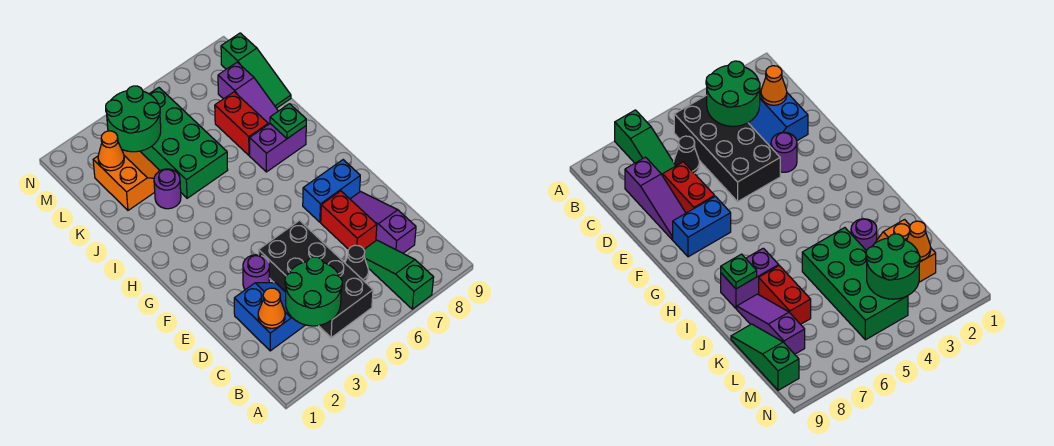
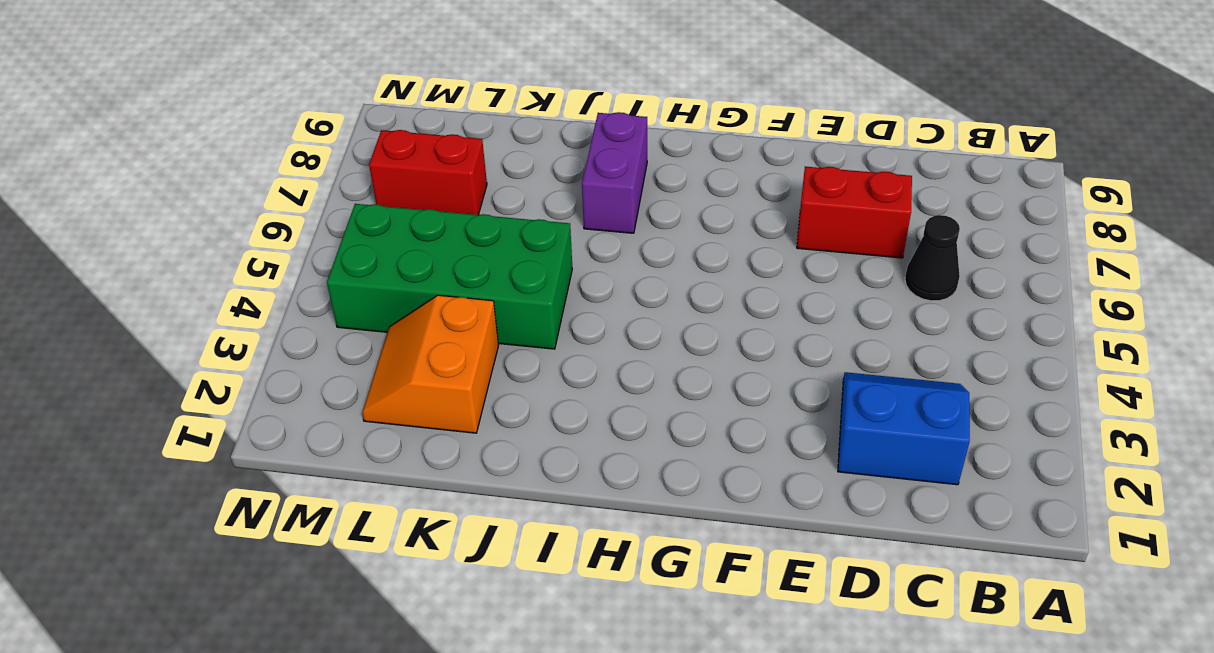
orange 2x2 slope [362,295,499,433] -> orange 2x2 slope turned to [93,150,160,210]
red 1x2 brick [369,130,487,215] -> red 1x2 brick moved to [215,92,268,155]
none -> green 1x3 slope [364,240,434,309]
none -> black 2x4 brick [259,220,373,338]
none -> purple 1x3 slope [350,192,416,253]

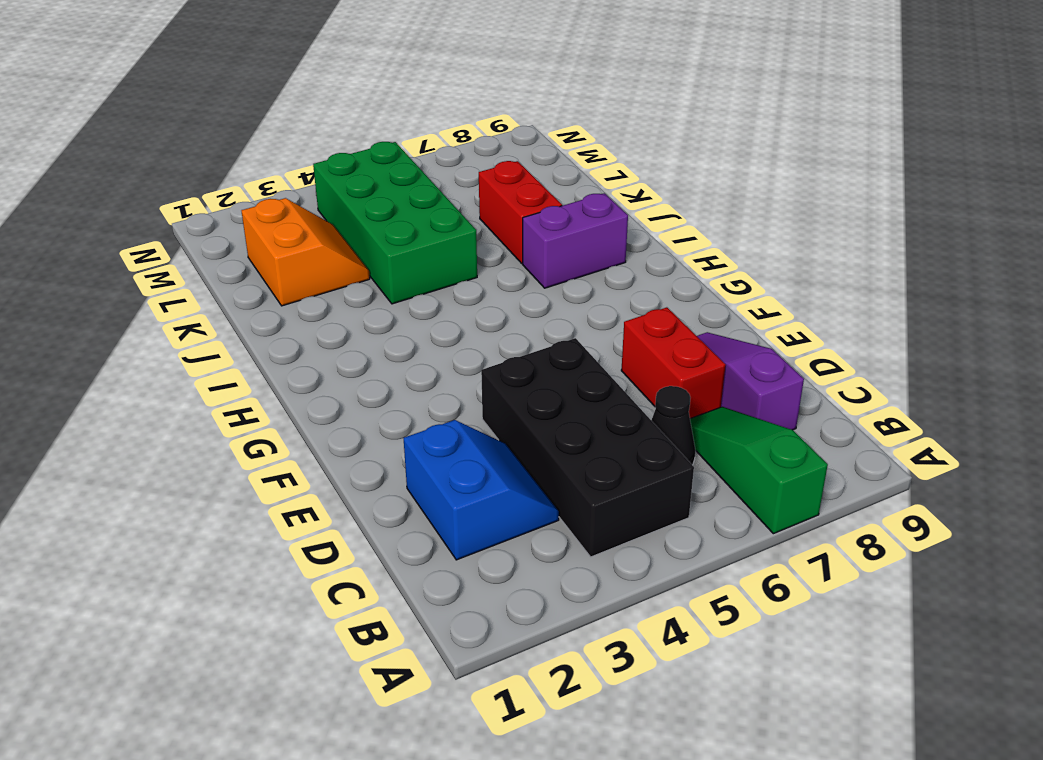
none -> purple 1x1 round brick [243,255,269,290]
none -> blue 1x2 brick [303,160,360,222]
none -> purple 1x1 round brick [154,169,181,209]

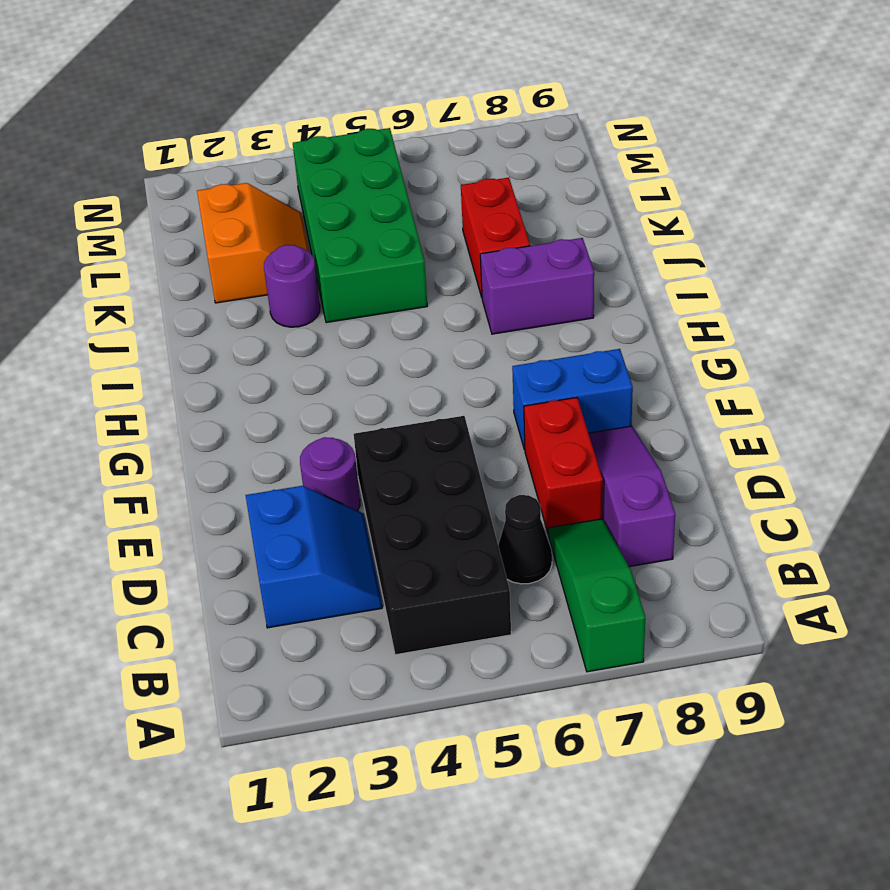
none -> purple 1x3 slope [218,62,278,124]
none -> green 1x3 slope [221,33,291,108]
none -> green 2x2 round brick [285,257,342,326]

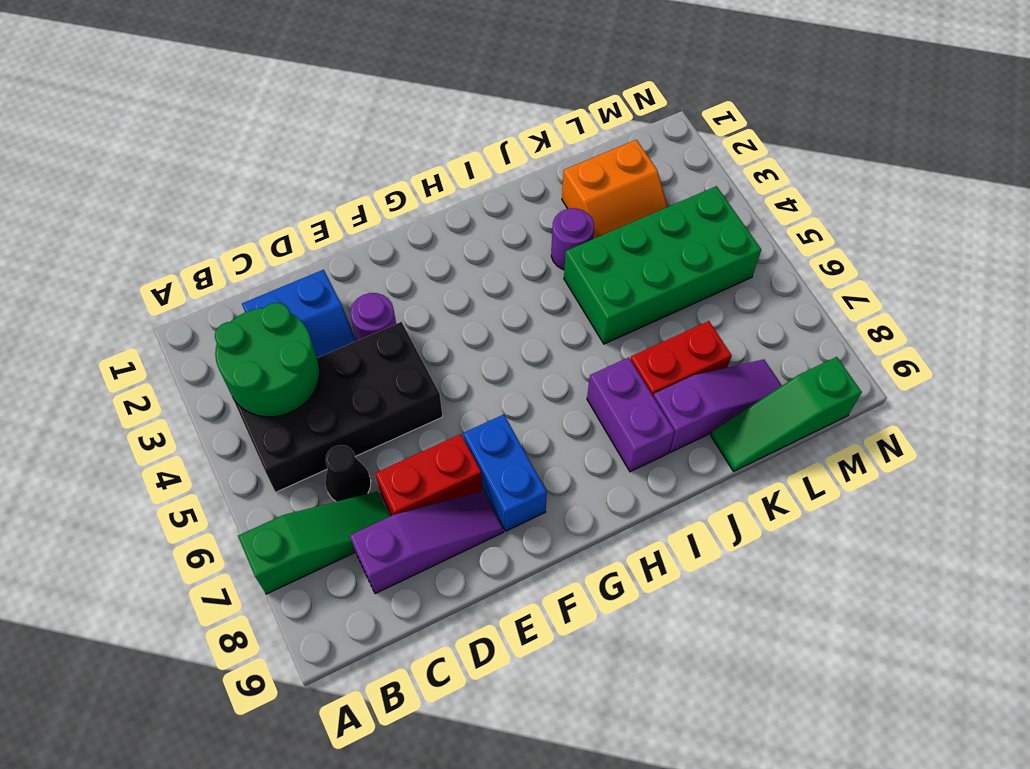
purple 1x3 slope [653,359,782,453] -> purple 1x3 slope turned to [218,62,278,124]
none -> orange 1x1 cone [258,288,285,328]
none -> green 1x1 plate [270,104,306,139]
none -> orange 1x1 cone [98,131,124,171]

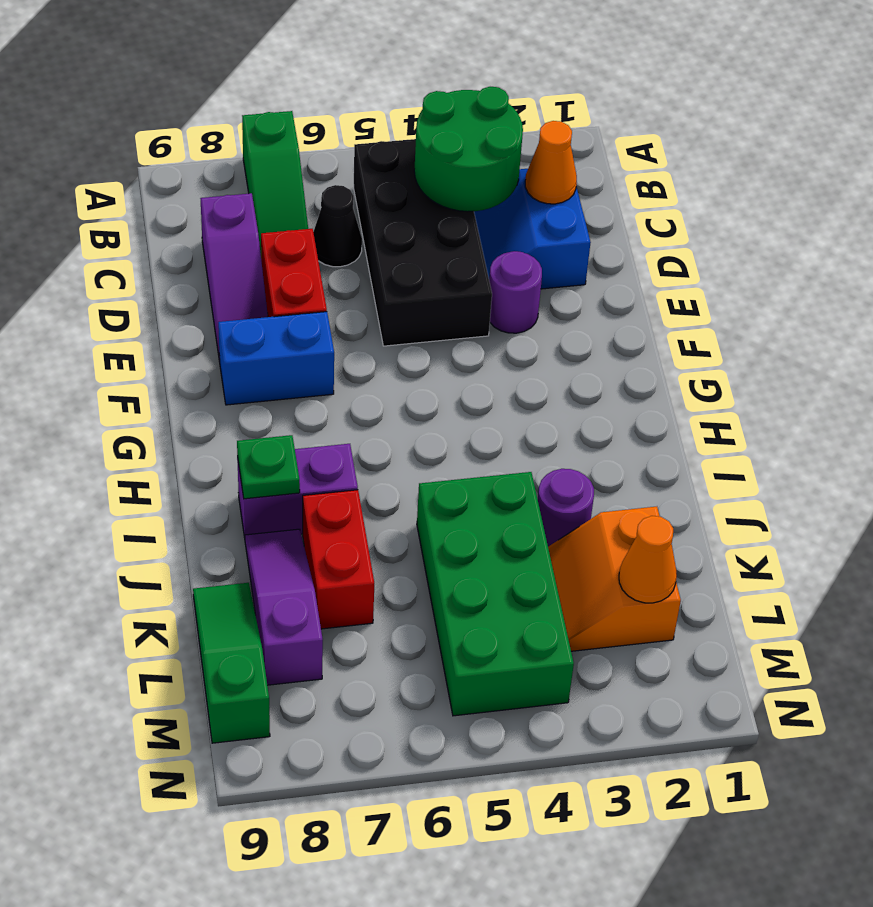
none -> green 2x2 round brick [106,86,161,152]

